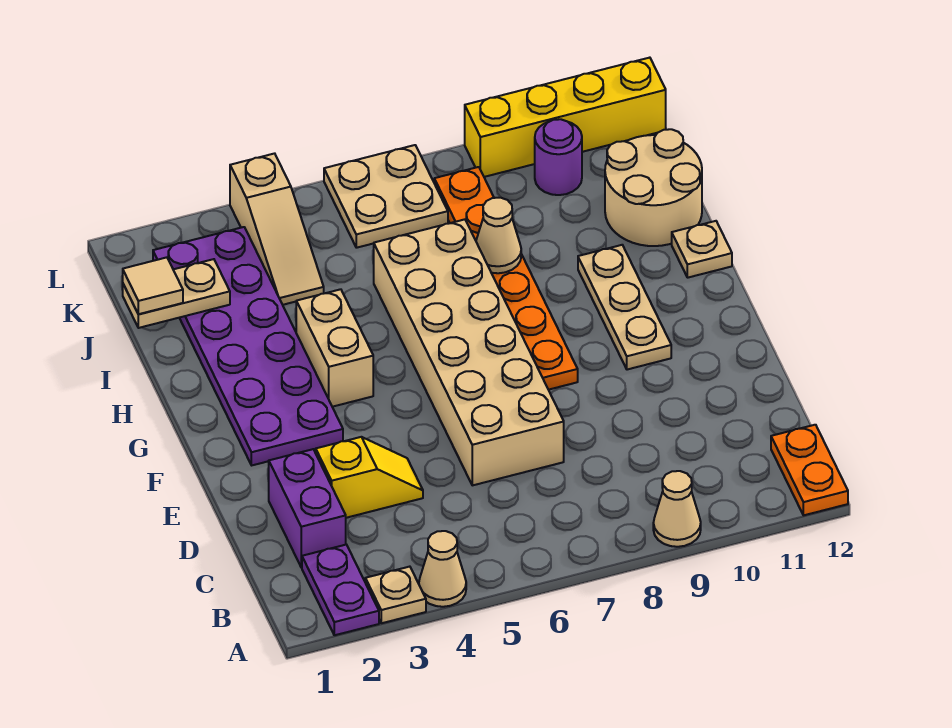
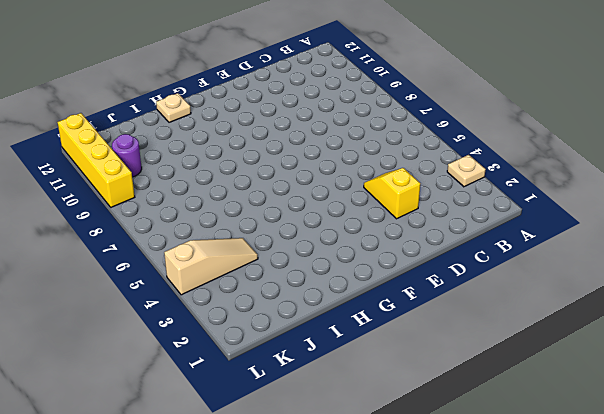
none -> purple 1x2 plate [302,545,379,635]
none -> tan 1x1 cone [419,531,466,607]
none -> tan 1x1 cone [653,471,701,547]

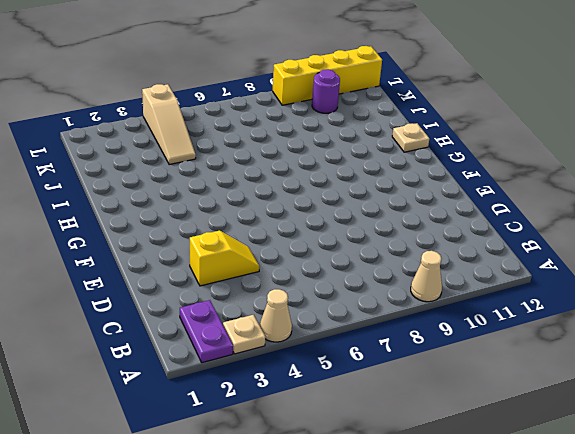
none -> orange 1x2 plate [771,425,848,515]
none -> purple 1x2 brick [269,449,346,567]
none -> tan 2x6 brick [374,219,564,485]

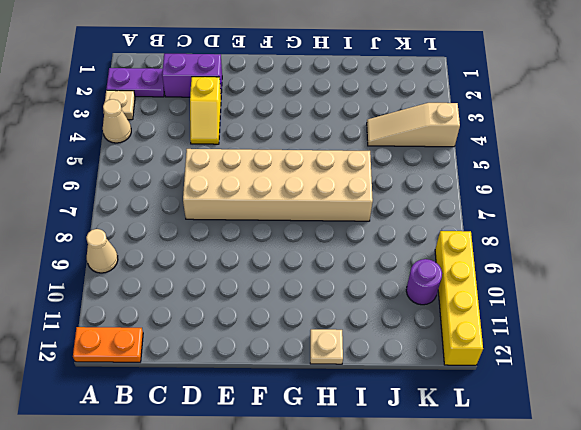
none -> purple 2x6 plate [153,227,343,465]
none -> orange 1x6 plate [434,167,578,390]
none -> tan 1x3 plate [578,245,671,370]

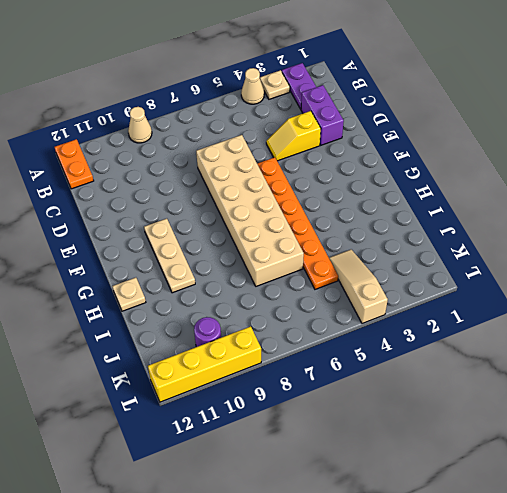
orange 1x6 plate [257,157,338,289] -> orange 1x6 plate moved to [434,167,578,390]
none -> purple 2x6 plate [153,227,343,465]
none -> tan 1x2 brick [296,289,373,407]
none -> tan 2x2 round brick [605,129,702,246]

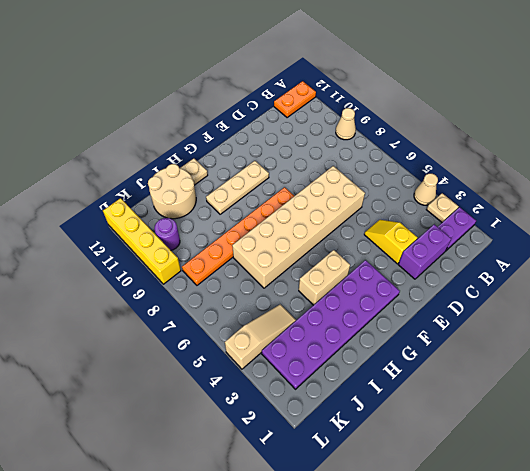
none -> tan 2x2 plate [324,145,448,248]
none -> tan 1x1 cone [476,198,521,273]
none -> tan 1x2 plate [123,259,230,328]

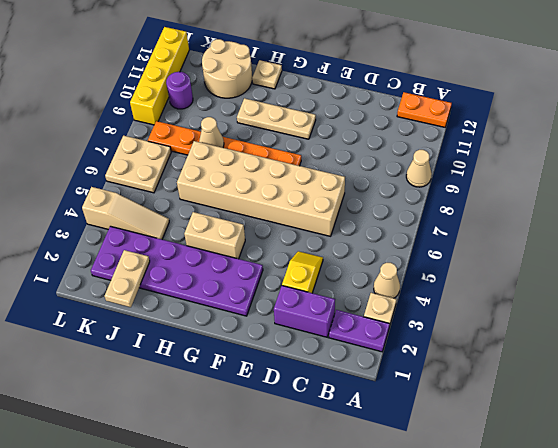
none -> tan 1x1 tile [123,257,183,314]

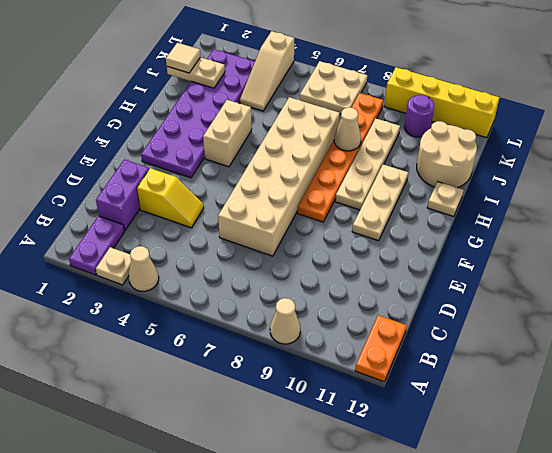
tan 1x4 plate [335,118,400,210] -> none

